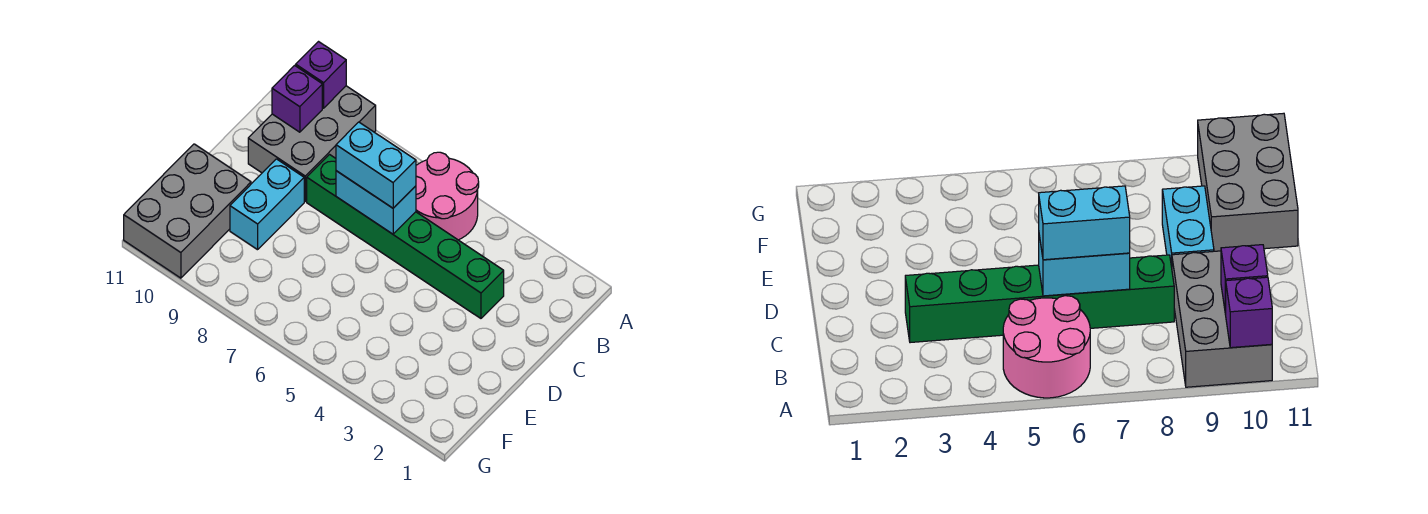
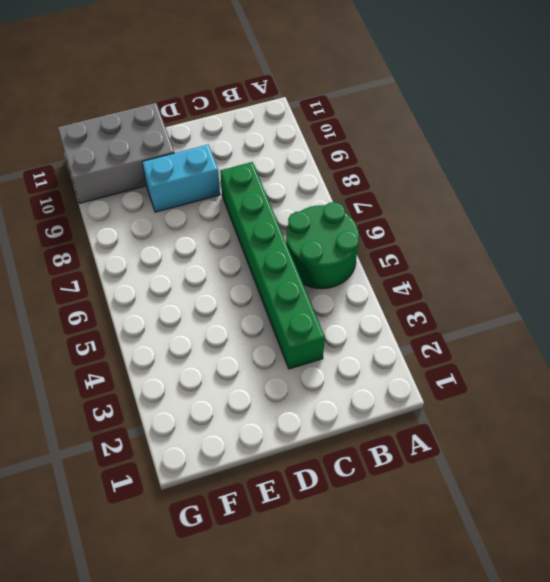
green 2x2 round brick [286,202,359,289] -> pink 2x2 round brick [416,152,479,240]
none -> grey 2x3 brick [248,86,376,201]
none -> purple 1x1 brick [296,42,346,108]

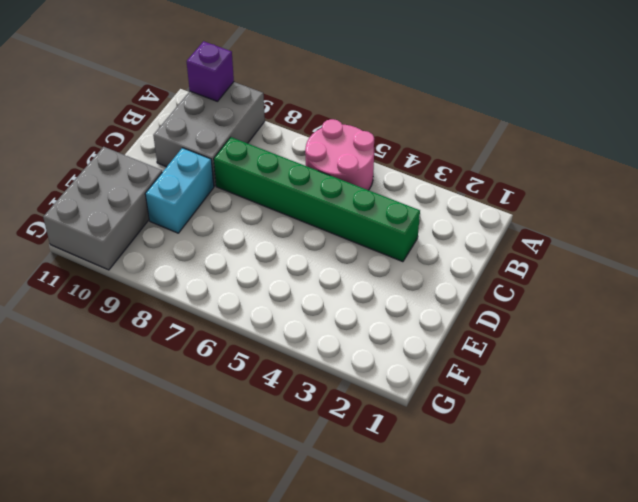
none -> purple 1x1 brick [272,65,322,132]
none -> cyan 1x2 brick [336,171,416,234]

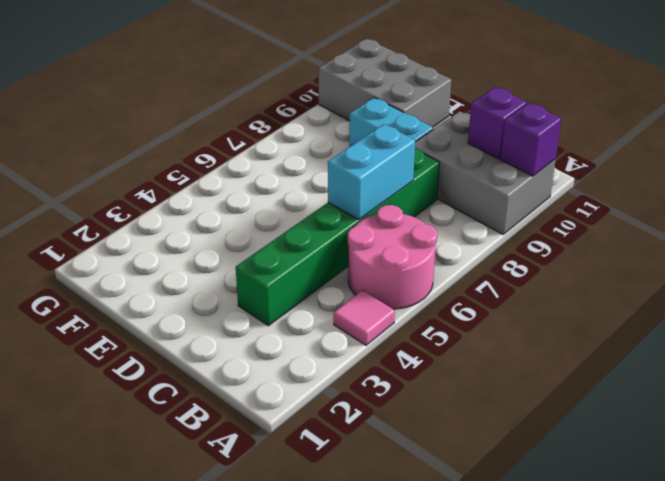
pink 1x1 tile [334,290,395,345] -> none
none -> cyan 1x2 brick [336,122,416,208]

